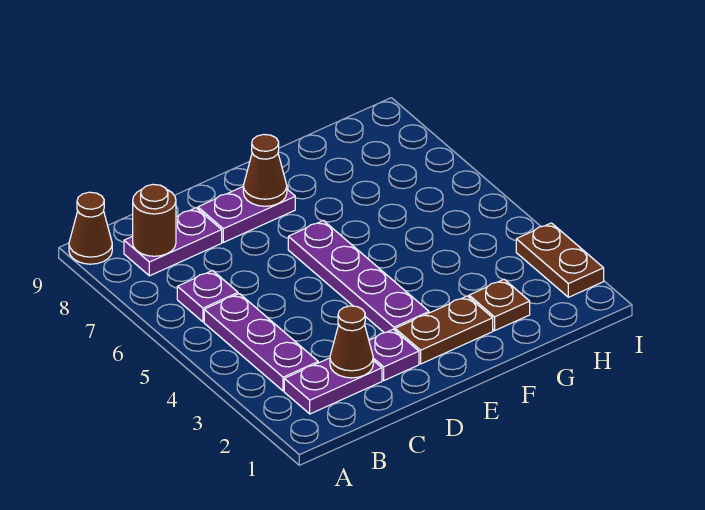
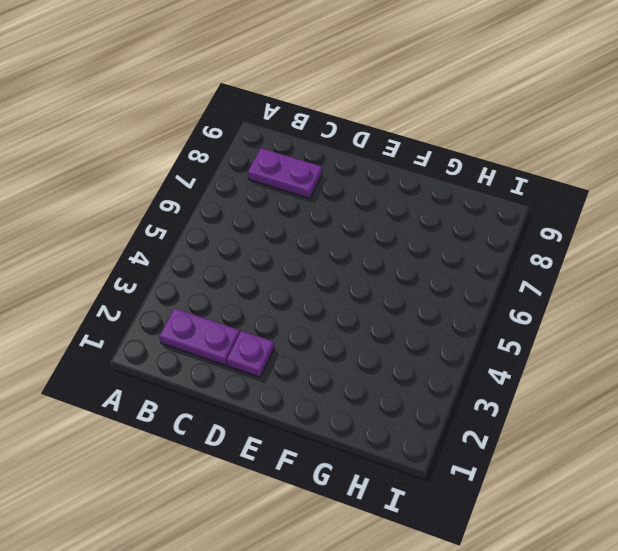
none -> brown 1x1 cone [69,192,112,264]
none -> purple 1x3 plate [204,294,318,391]
none -> purple 1x1 plate [177,271,238,322]

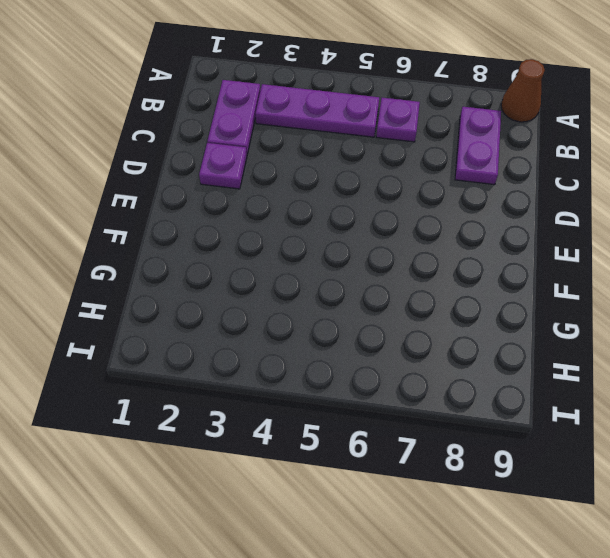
none -> purple 1x2 plate [198,187,295,242]
none -> brown 1x2 plate [395,296,493,364]
none -> purple 1x4 plate [288,221,429,333]

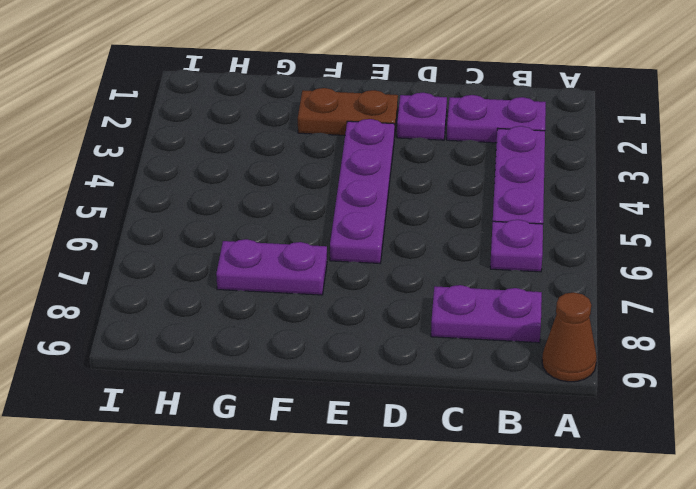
purple 1x2 plate [216,239,327,295] -> purple 1x2 plate moved to [198,187,295,242]
none -> brown 1x1 plate [469,279,530,331]
none -> brown 1x2 plate [516,223,604,297]
none -> brown 1x1 round brick [133,184,176,256]

